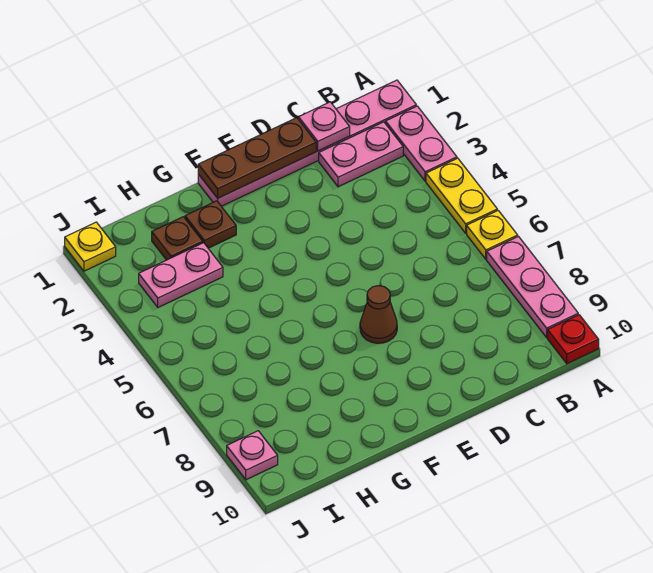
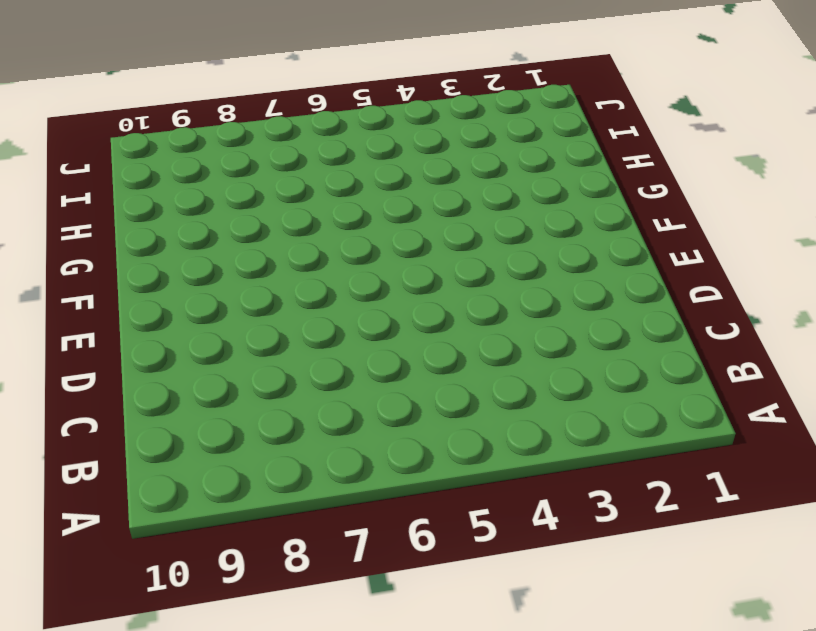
none -> pink 1x6 plate [198,80,416,206]
none -> pink 1x2 plate [386,106,457,181]
none -> yellow 1x2 plate [426,158,497,233]

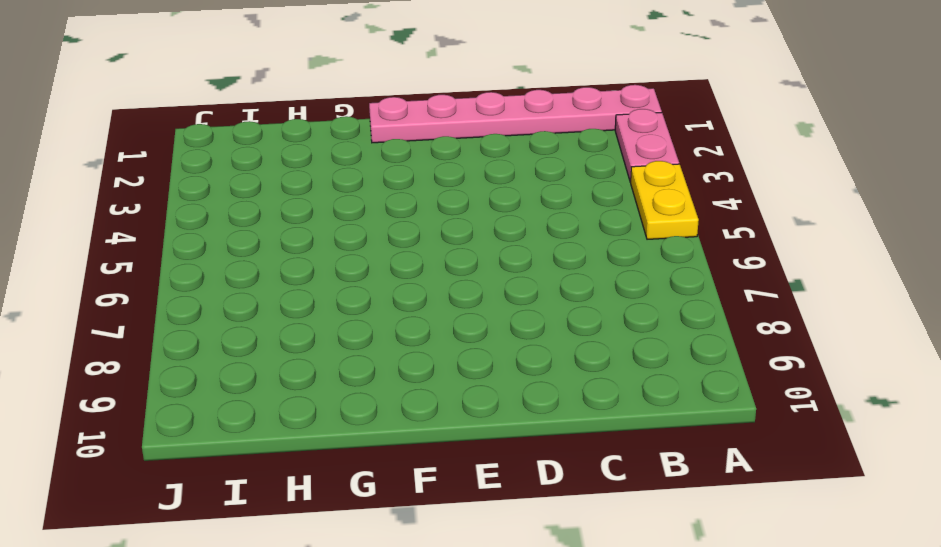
none -> yellow 1x1 plate [467,211,518,259]
none -> pink 1x3 plate [487,237,578,337]
none -> red 1x1 plate [547,315,599,364]

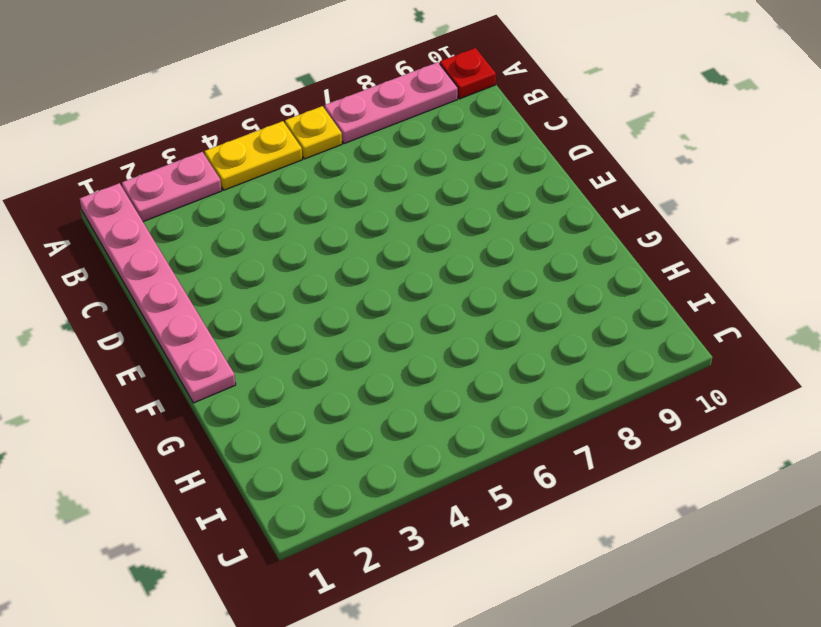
none -> pink 1x2 plate [319,122,403,187]
none -> brown 1x1 cone [360,286,397,343]
none -> brown 1x1 plate [185,201,236,248]

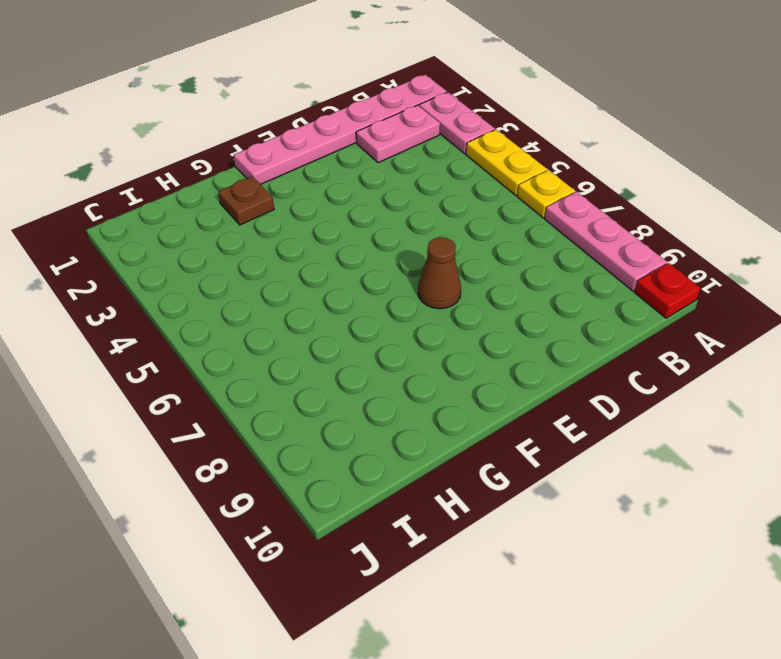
none -> brown 1x1 plate [152,217,203,260]
none -> pink 1x2 plate [139,243,223,307]
none -> yellow 1x1 plate [65,222,116,271]

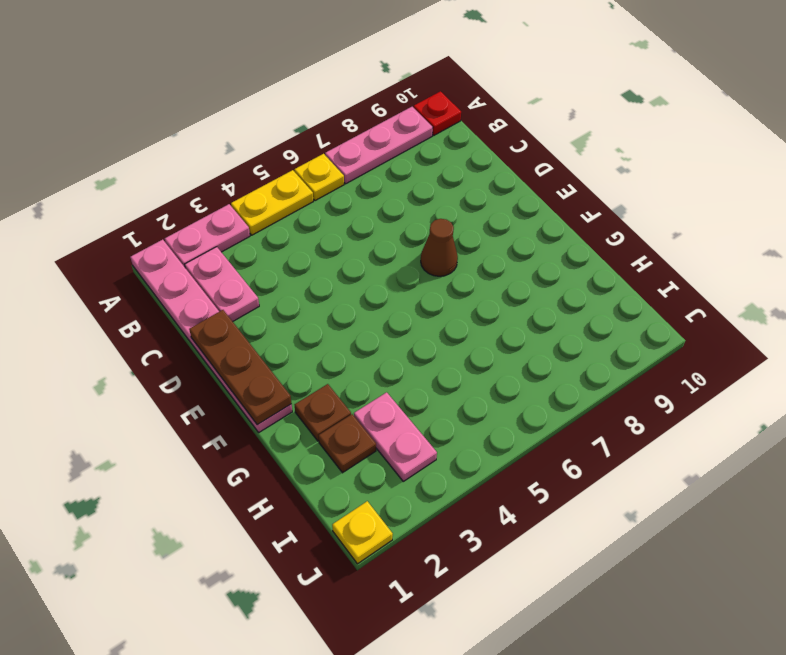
none -> pink 1x1 plate [227,431,278,480]
none -> pink 1x1 plate [299,102,350,151]

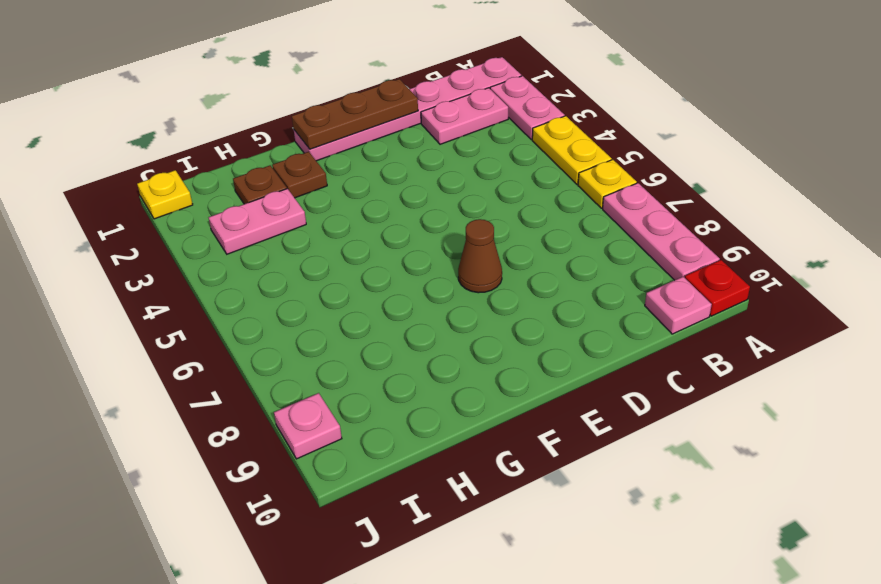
pink 1x1 plate [645,277,712,334] -> pink 1x1 plate moved to [299,102,350,151]

